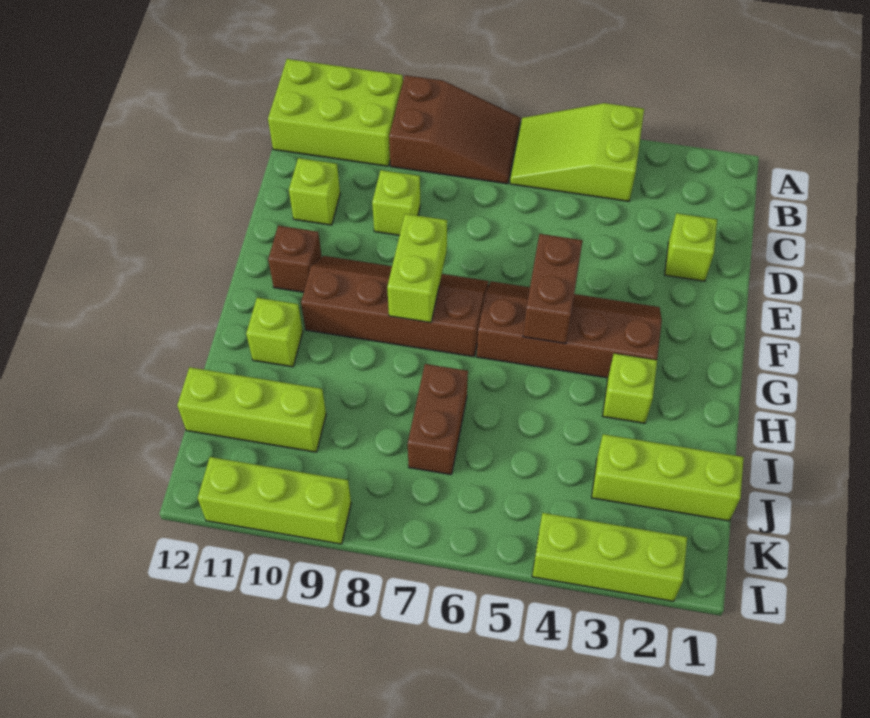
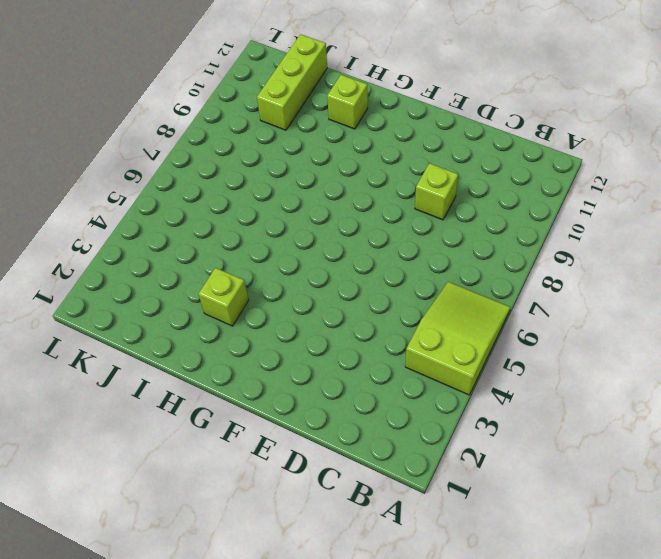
none -> brown 2x3 slope [389,75,520,184]
none -> lime 2x3 brick [268,59,403,166]
none -> lime 1x1 brick [665,213,717,281]

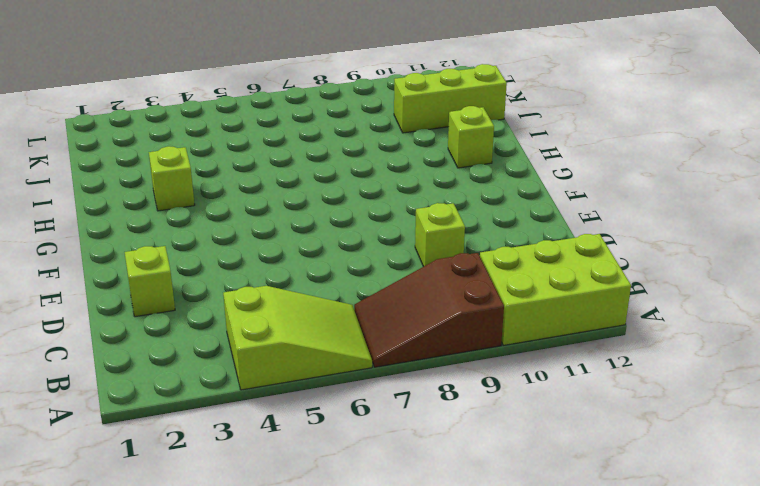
none -> lime 1x1 brick [289,158,340,225]
none -> brown 2x4 slope [477,281,662,378]
none -> brown 2x4 slope [301,256,489,357]

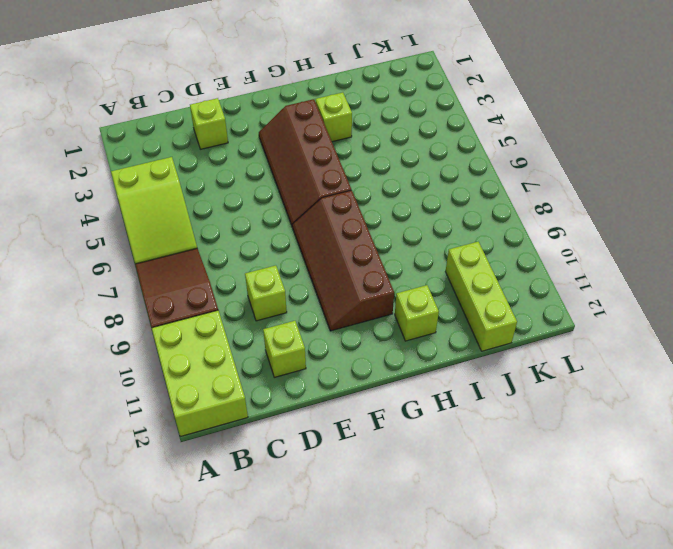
none -> brown 1x1 brick [268,226,322,292]
none -> brown 1x2 brick [408,364,468,475]
none -> lime 1x3 brick [592,434,744,521]

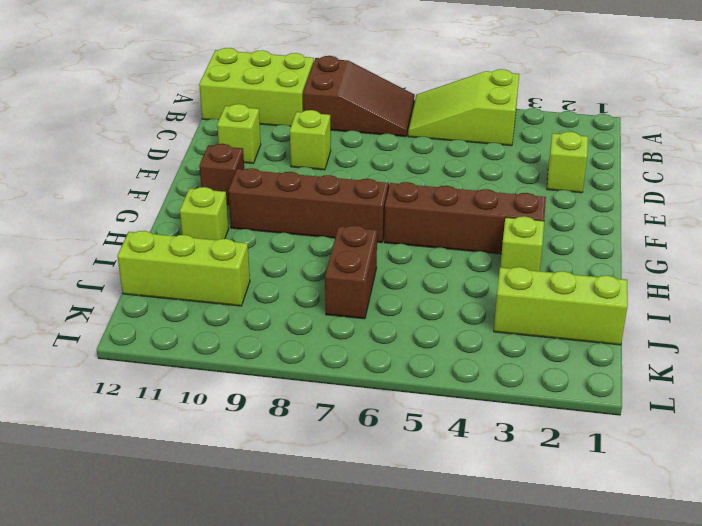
none -> lime 1x3 brick [532,513,687,601]
none -> lime 1x3 brick [198,457,351,544]
none -> brown 1x2 brick [523,234,583,344]

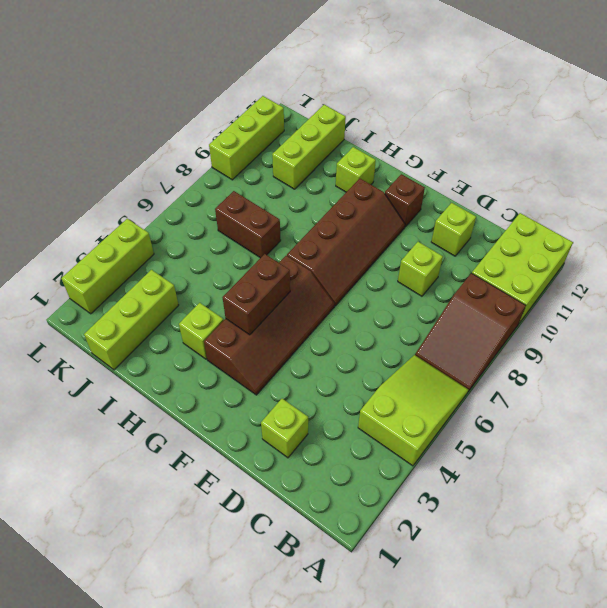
brown 1x2 brick [223,254,290,335] -> brown 1x2 brick turned to [523,234,583,344]
none -> lime 1x2 brick [387,214,447,323]

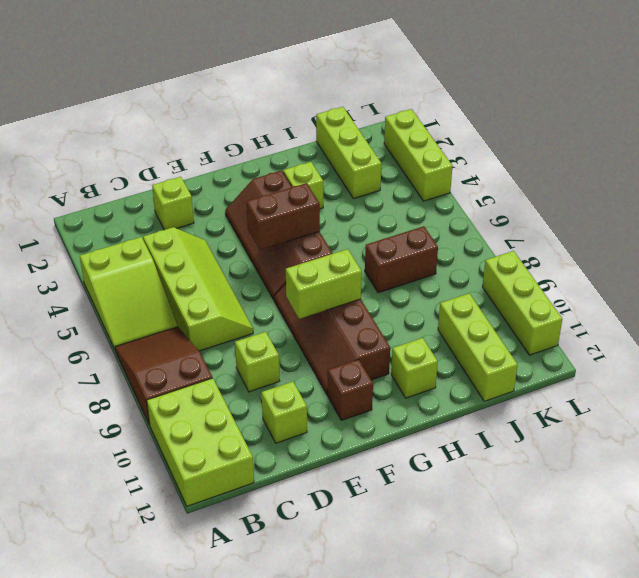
lime 2x4 slope [143,227,253,351] -> none

